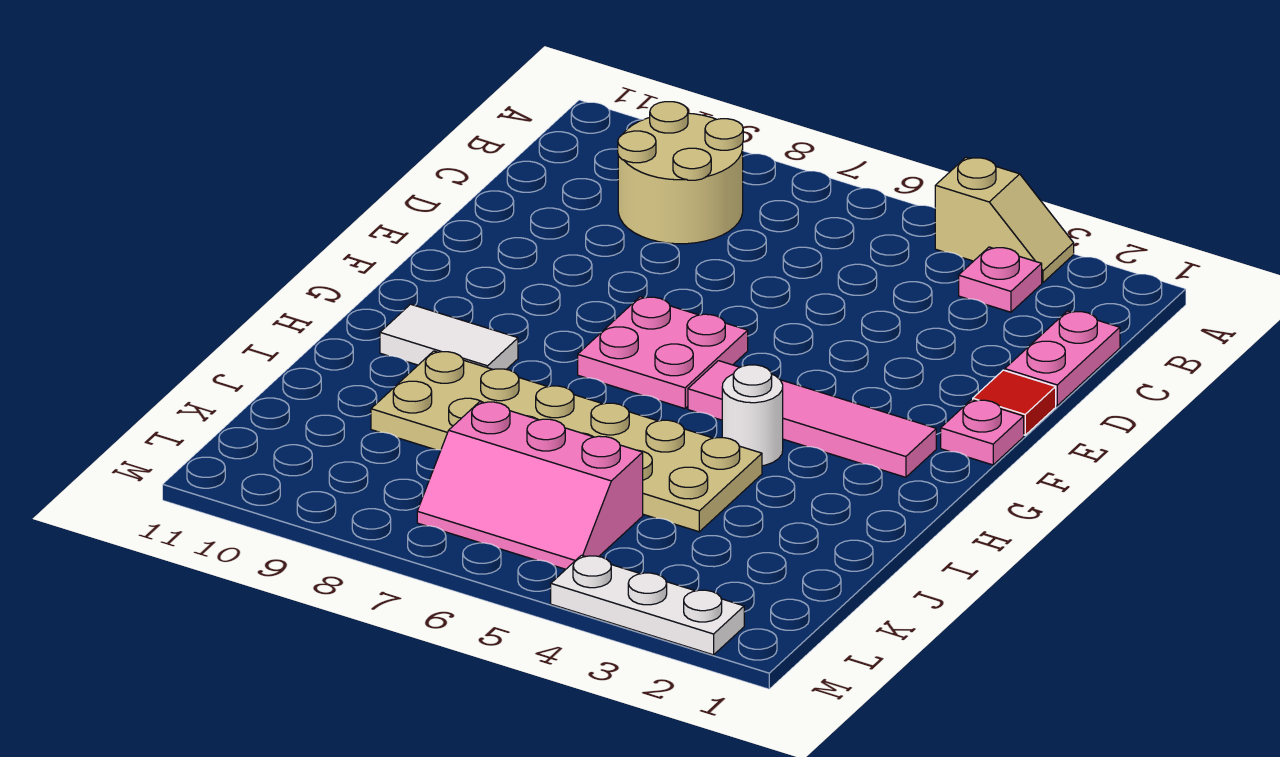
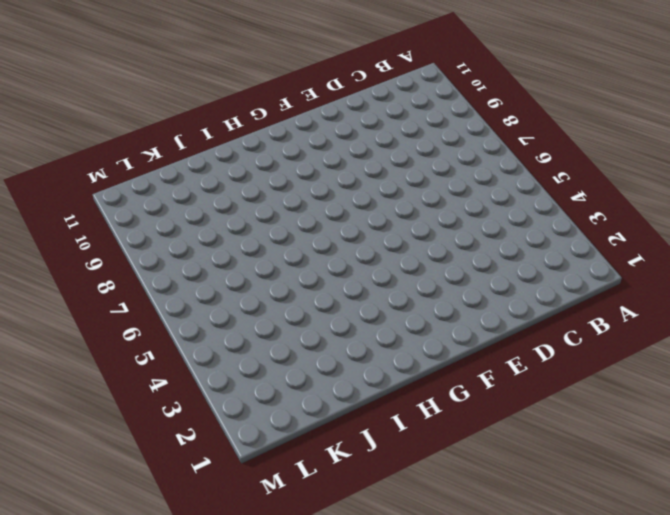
none -> tan 1x2 slope [935,157,1074,283]
none -> pink 1x1 plate [959,247,1042,312]
none -> tan 2x2 round brick [618,102,743,244]

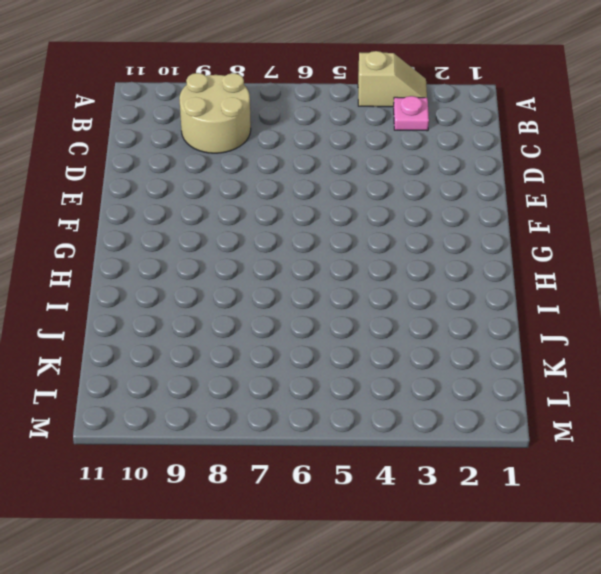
none -> pink 1x2 plate [1005,311,1120,406]
none -> red 1x1 tile [973,370,1056,435]
none -> pink 1x1 plate [941,400,1024,465]

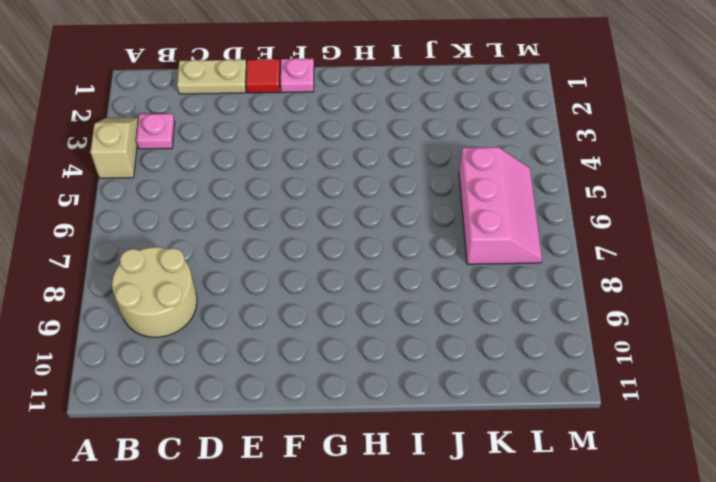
tan 1x2 plate [177,60,247,94] -> pink 1x2 plate [1005,311,1120,406]
none -> pink 2x2 plate [578,297,748,409]
none -> pink 1x4 tile [688,361,936,477]
none -> white 1x1 round brick [722,365,783,466]

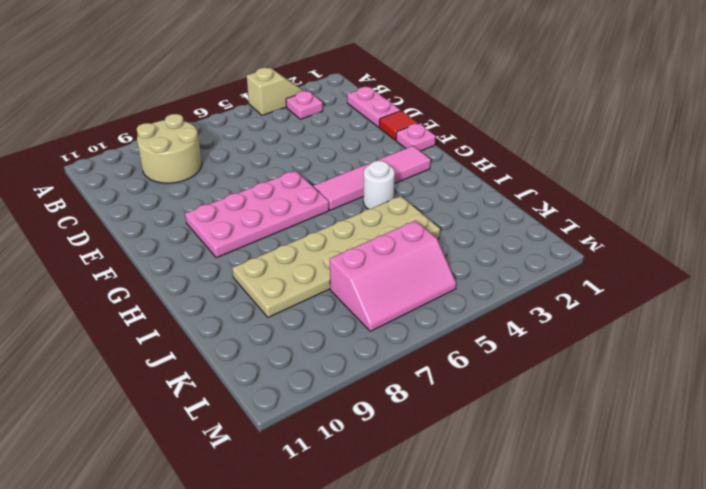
pink 2x4 plate [185,171,329,258] -> pink 2x2 plate [578,297,748,409]
none -> white 1x2 tile [380,304,518,369]
none -> white 1x3 plate [551,555,744,655]

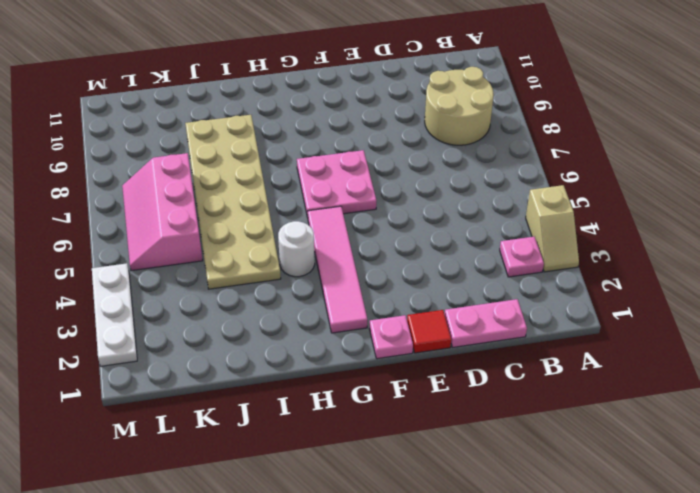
none -> white 1x2 tile [380,304,518,369]

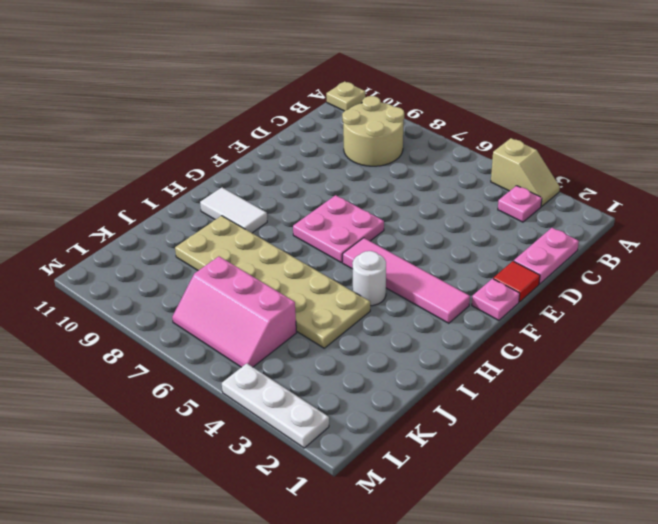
tan 1x1 plate [326,81,365,111] -> none

